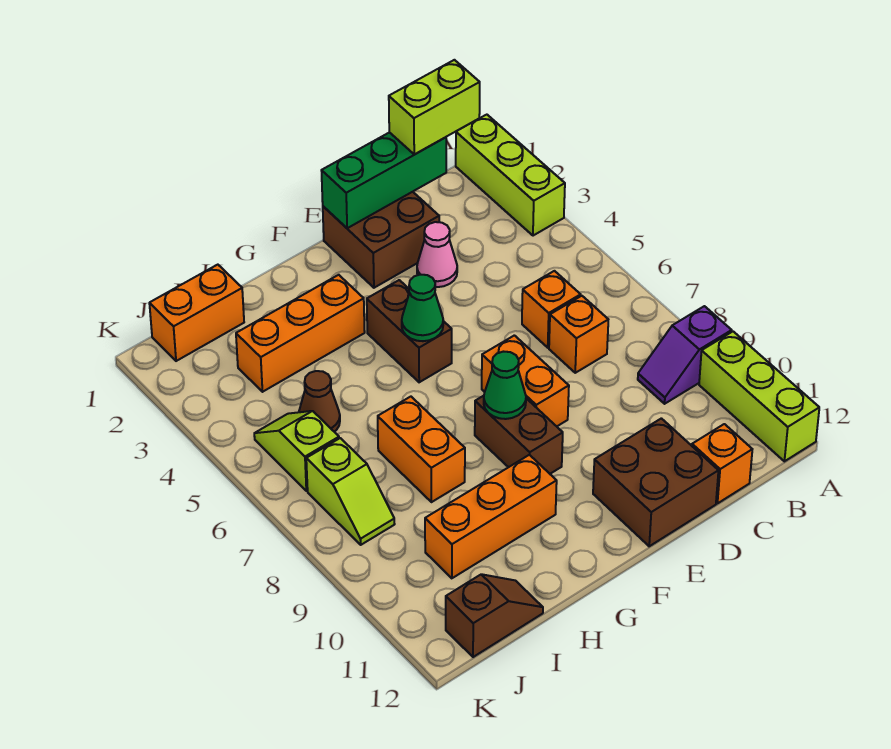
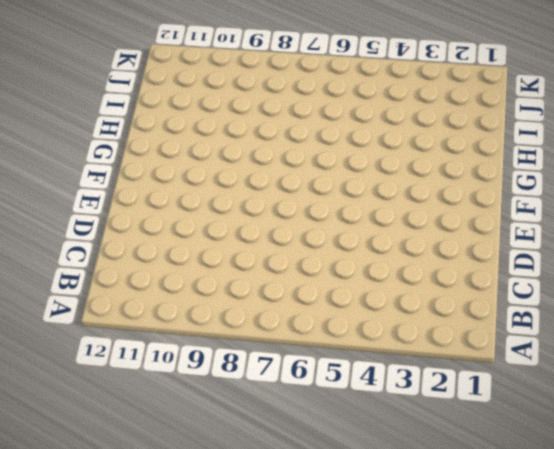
none -> lime 1x3 brick [456,115,565,236]
none -> purple 1x2 slope [638,306,732,404]
none -> lime 1x3 brick [699,332,819,461]

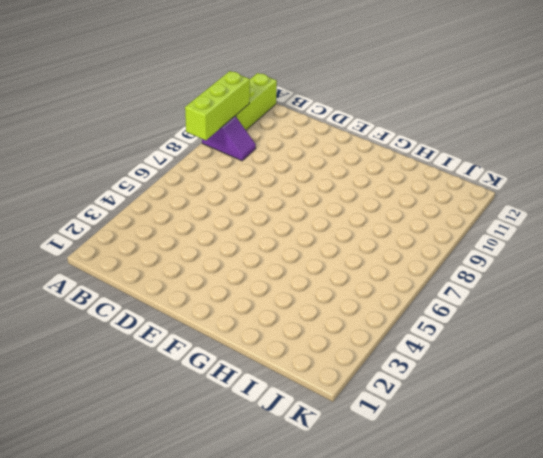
lime 1x3 brick [185,71,250,140] -> lime 1x3 brick moved to [456,115,565,236]
none -> orange 1x1 brick [522,271,581,348]
none -> orange 1x1 brick [549,296,608,373]
none -> orange 1x1 brick [692,424,752,503]

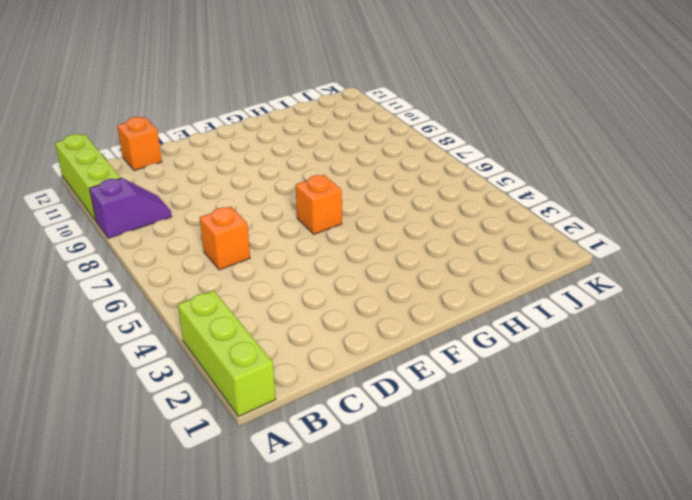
orange 1x1 brick [296,175,342,234] -> orange 1x1 brick moved to [549,296,608,373]
none -> brown 2x2 brick [323,192,439,288]
none -> pink 1x1 cone [417,222,457,287]
none -> brown 2x2 brick [593,418,718,546]

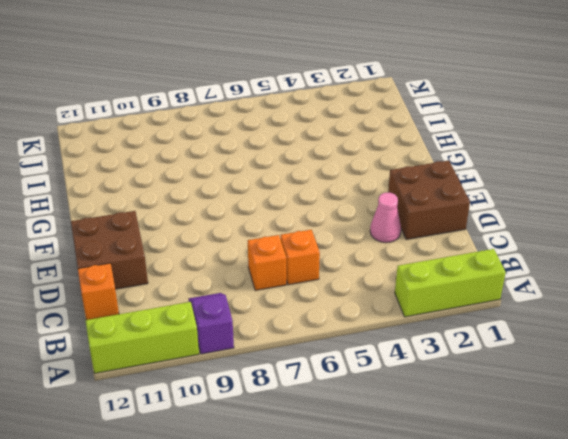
none -> orange 1x2 brick [482,335,569,426]
none -> brown 1x2 brick [367,280,452,382]
none -> brown 1x2 brick [475,396,563,474]

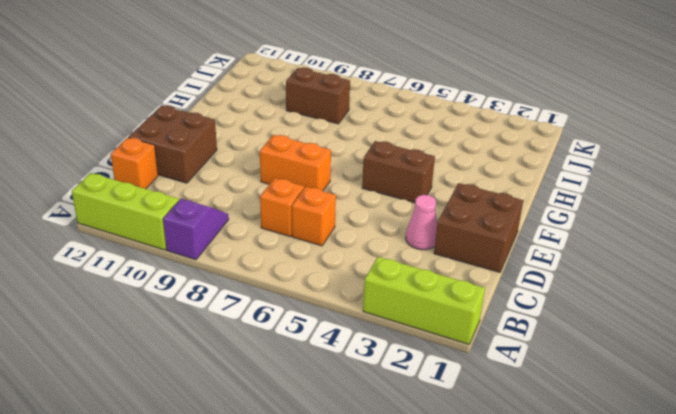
brown 1x2 brick [286,67,350,124] -> brown 1x2 brick moved to [475,396,563,474]
none -> orange 1x3 brick [236,275,365,392]
none -> orange 1x3 brick [425,455,557,578]
none -> orange 1x2 brick [378,397,465,502]

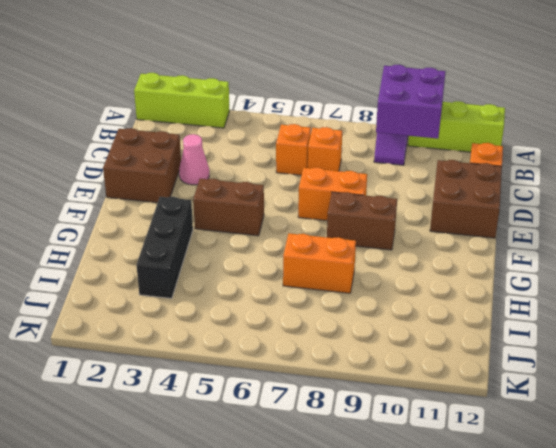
purple 2x2 brick [376,65,446,139] -> none
black 1x3 brick [136,197,193,298] -> orange 1x3 brick [236,275,365,392]
none -> orange 1x3 brick [425,455,557,578]
none -> orange 1x2 brick [149,265,244,361]
none -> brown 1x1 cone [299,371,340,432]

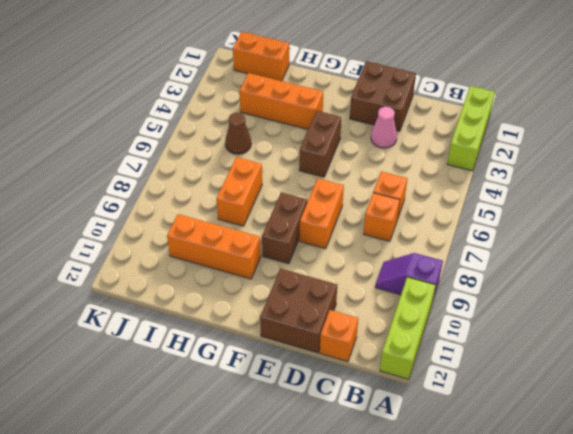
none -> brown 1x2 slope [446,574,543,657]
none -> lime 1x2 slope [254,411,339,491]
none -> lime 1x2 slope [306,438,395,545]

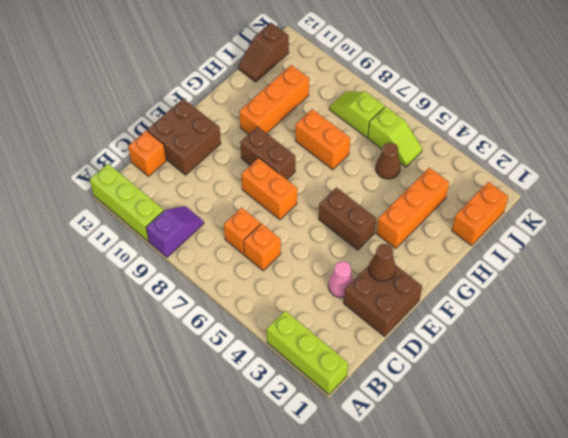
brown 1x1 cone [369,244,396,281] -> none
none -> green 1x3 brick [321,132,446,228]
none -> green 1x1 cone [402,274,443,341]
none -> green 1x1 cone [484,352,526,419]

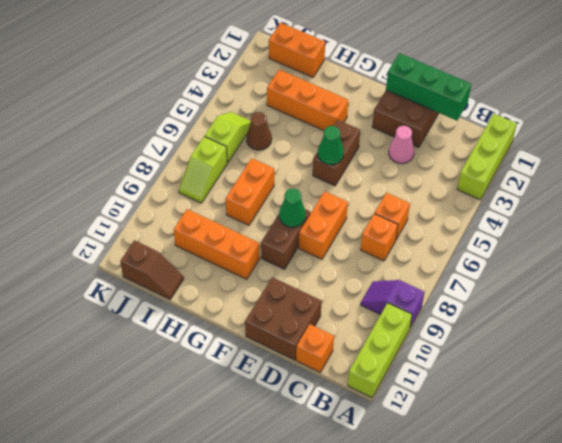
none -> lime 1x2 brick [389,60,480,154]

